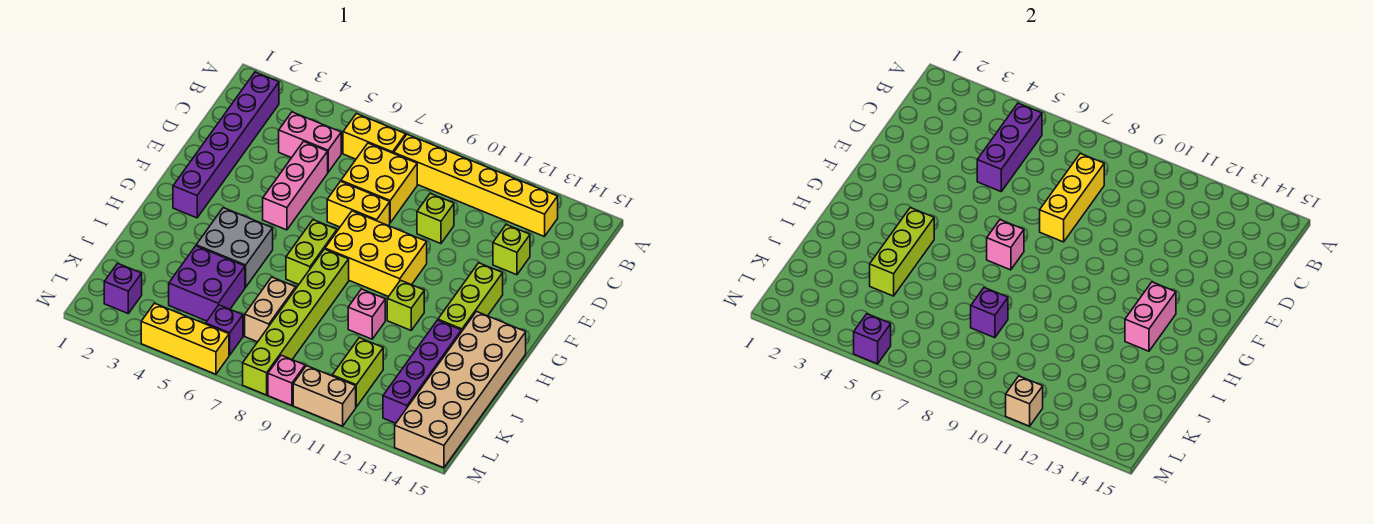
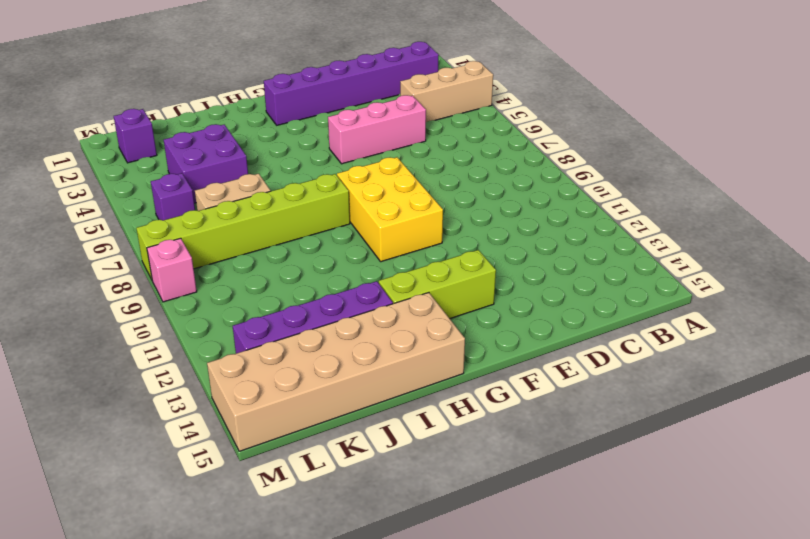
tan 1x3 brick [400,61,493,122] -> pink 1x2 brick [279,112,341,172]
none -> yellow 1x2 brick [343,114,406,159]
none -> yellow 1x6 brick [394,134,558,237]
none -> yellow 2x2 brick [341,143,417,223]
none -> lime 1x1 brick [417,193,454,244]

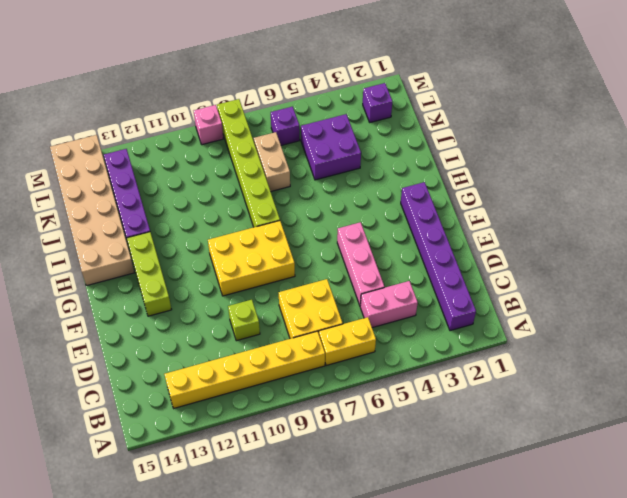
none -> lime 1x1 brick [493,225,530,275]
none -> yellow 1x2 brick [327,181,390,227]
none -> lime 1x2 brick [286,220,337,284]
none -> grey 2x2 brick [196,208,273,287]

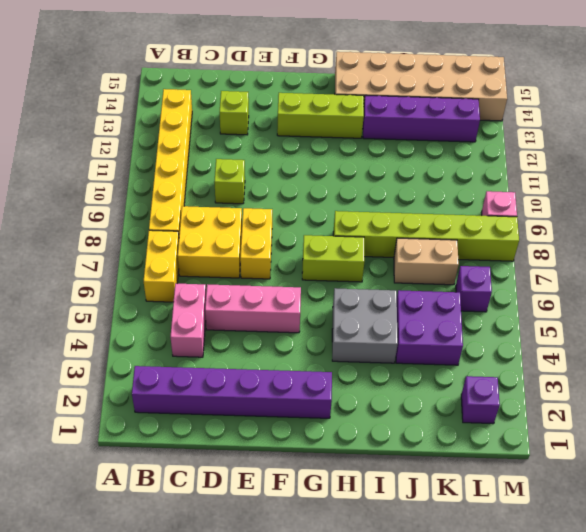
none -> yellow 2x3 brick [325,211,427,297]
none -> lime 1x1 brick [387,280,424,330]
none -> pink 1x1 brick [348,289,385,339]
none -> lime 1x2 brick [332,338,383,407]

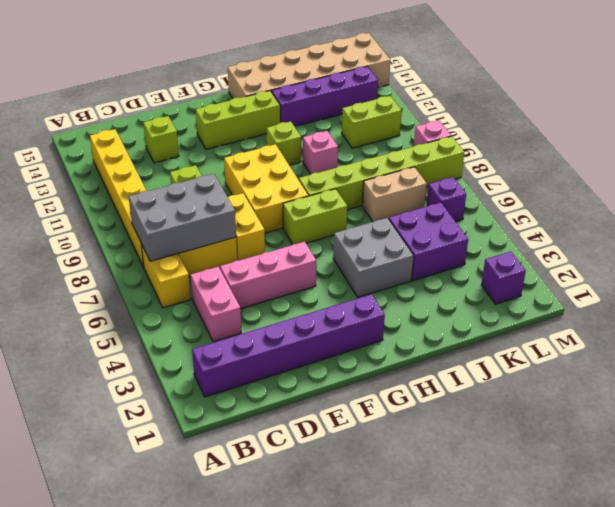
grey 2x3 brick [129,174,236,261] -> yellow 1x3 brick [1040,154,1104,242]
none -> yellow 1x3 brick [141,303,229,374]
none -> tan 1x2 brick [293,366,356,426]
none -> purple 1x3 brick [977,103,1042,191]
none -> pink 1x1 brick [987,220,1024,270]

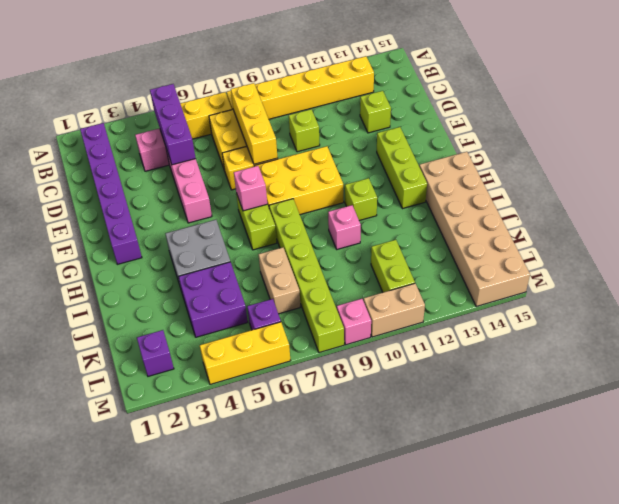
none -> purple 1x4 brick [383,320,461,423]
none -> pink 1x2 brick [1125,282,1176,351]
none -> lime 1x3 brick [870,208,934,296]
none -> purple 1x1 brick [971,288,1008,338]

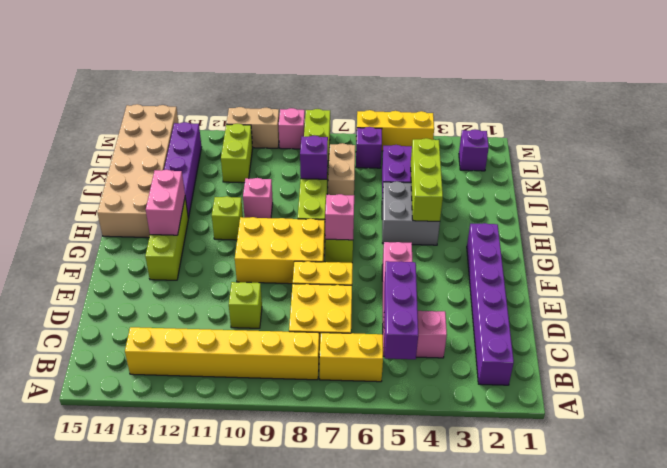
none -> lime 1x1 brick [493,225,530,275]
none -> yellow 1x3 brick [1040,154,1104,242]
none -> purple 1x1 brick [854,314,891,364]
none -> tan 1x1 brick [1006,376,1043,426]

